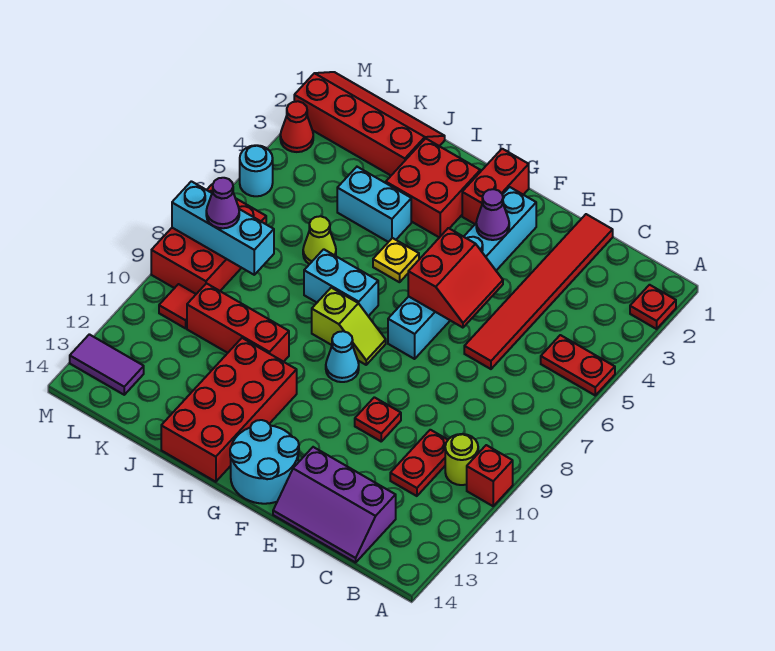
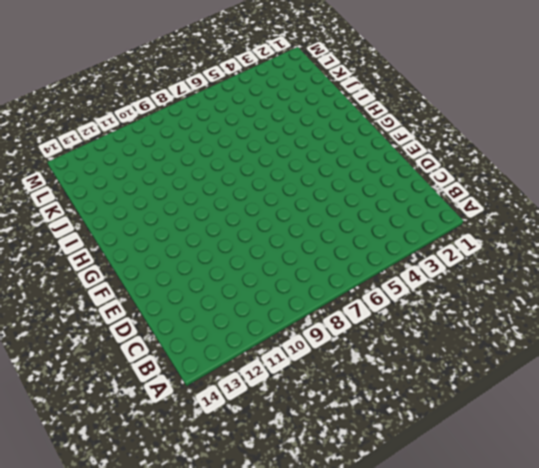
none -> red 1x1 plate [630,285,676,329]
none -> red 1x2 plate [541,335,615,395]
none -> red 1x1 brick [467,445,513,506]
none -> lime 1x1 round brick [445,434,478,485]

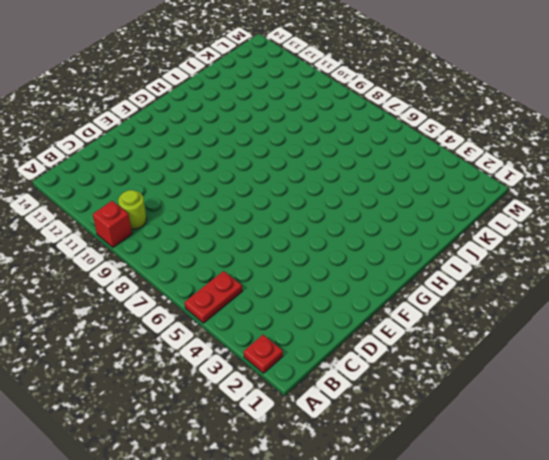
none -> red 1x2 plate [390,430,448,496]
none -> purple 2x3 slope [273,447,396,563]
none -> red 1x6 tile [464,214,613,369]
none -> red 1x1 plate [355,397,401,441]

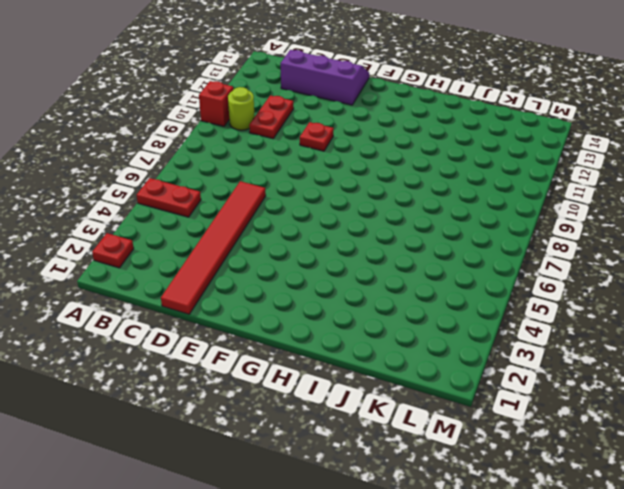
none -> cyan 1x6 brick [388,187,536,359]
none -> cyan 2x2 round brick [230,420,299,504]
none -> red 1x2 brick [462,149,529,224]
none -> lime 1x2 slope [312,288,386,365]

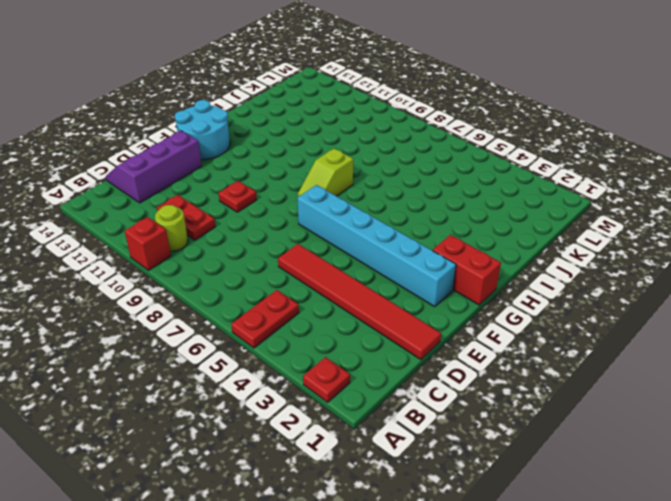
none -> cyan 1x1 cone [326,331,359,382]
none -> red 2x2 brick [386,139,480,238]
none -> yellow 1x1 plate [373,238,419,282]
none -> cyan 1x2 brick [304,249,378,316]

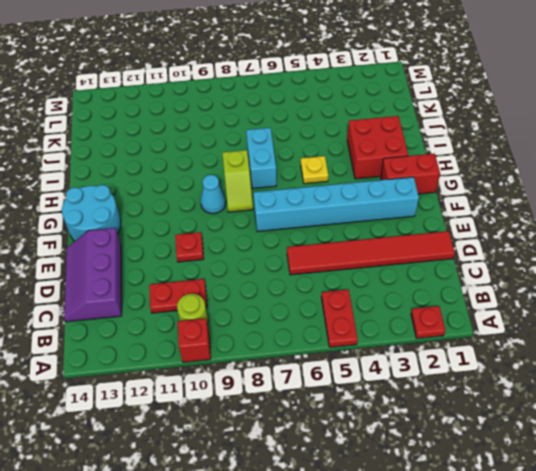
none -> red 2x4 brick [161,338,297,482]
none -> cyan 1x2 brick [337,167,411,242]
none -> red 1x3 brick [187,283,289,362]
none -> red 2x4 slope [294,72,445,175]

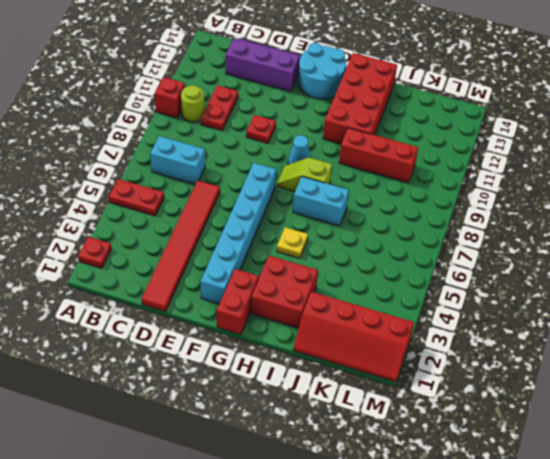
cyan 1x2 brick [150,136,205,184] -> cyan 1x2 brick moved to [337,167,411,242]
none -> lime 1x1 cone [303,216,336,264]
none -> red 2x3 brick [151,185,266,294]
none -> red 1x1 tile [159,284,196,328]
none -> purple 1x2 tile [70,334,144,395]

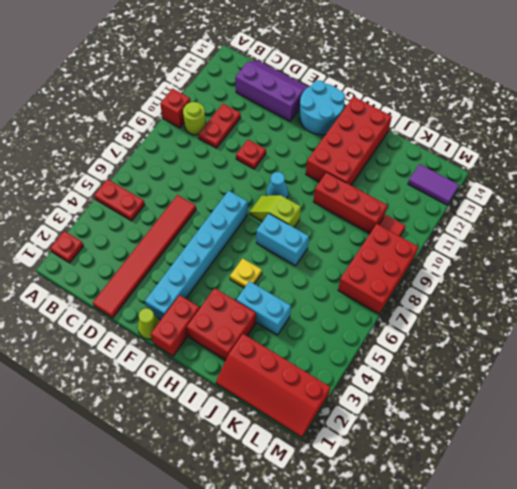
lime 1x1 cone [138,308,160,339] -> lime 1x1 cone moved to [303,216,336,264]
none -> red 1x1 cone [280,101,313,152]
none -> cyan 1x1 round brick [240,145,273,196]
none -> red 2x2 slope [408,228,503,328]
none -> purple 1x1 cone [476,189,509,240]

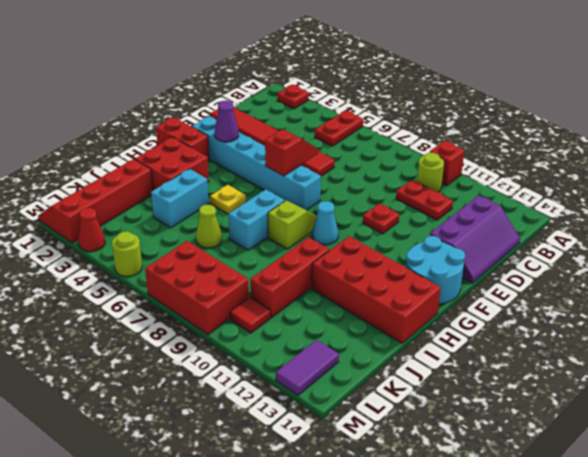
red 1x2 slope [265,129,318,176] -> red 2x2 slope [408,228,503,328]
lime 1x1 round brick [112,232,142,276] -> cyan 1x1 round brick [240,145,273,196]
none -> cyan 1x3 brick [172,181,274,275]
none -> purple 1x1 cone [206,178,239,228]

